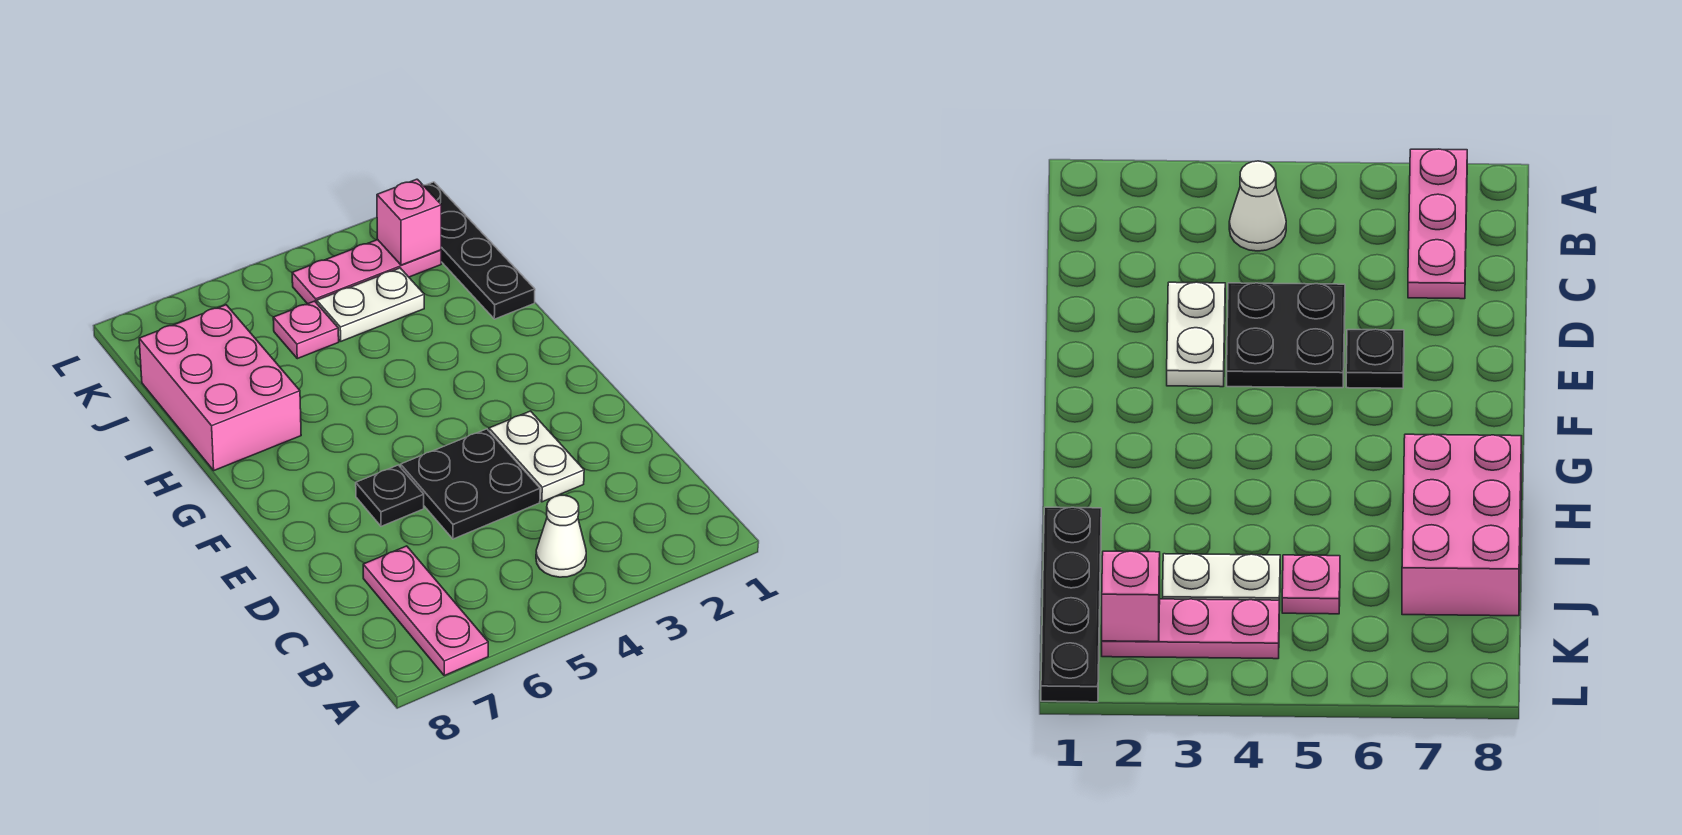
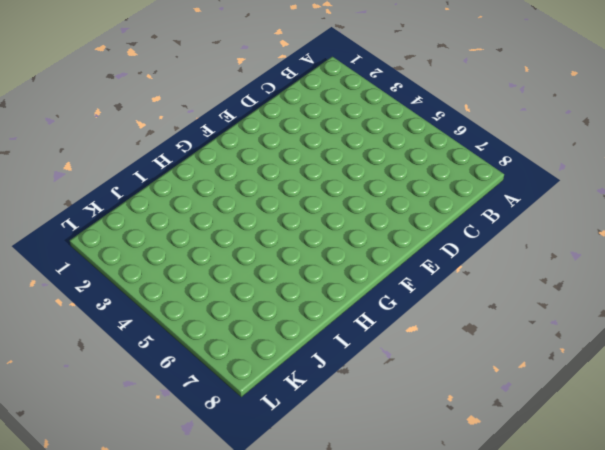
none -> pink 1x3 plate [363,546,488,676]
none -> white 1x1 cone [536,495,586,577]

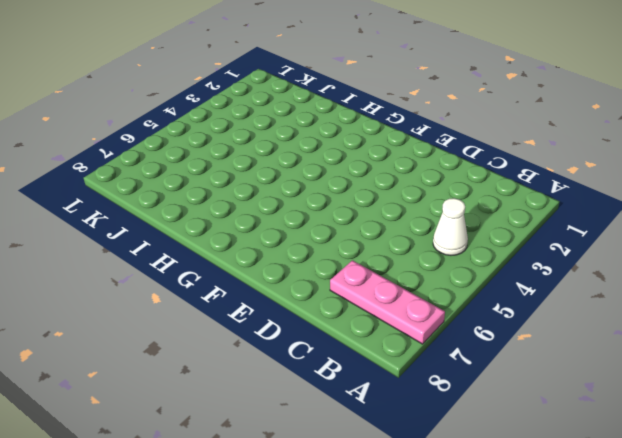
none -> white 1x2 plate [489,411,584,502]
none -> black 2x2 plate [401,429,540,539]

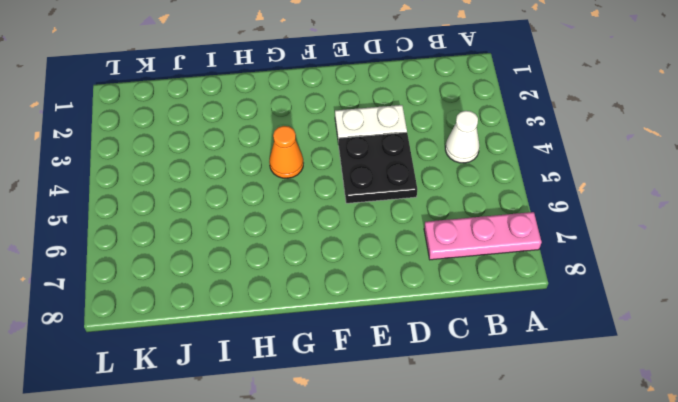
orange 1x1 cone [269,126,303,178] -> none
none -> black 1x1 plate [356,465,424,526]
none -> pink 2x3 brick [139,305,301,470]

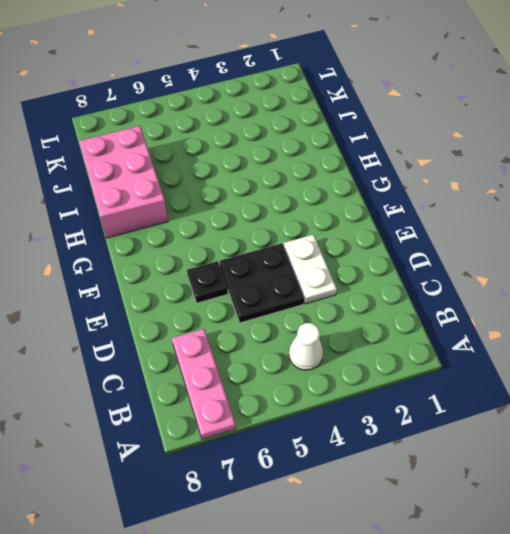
none -> black 1x4 plate [423,182,535,319]
none -> white 1x2 plate [317,268,424,341]

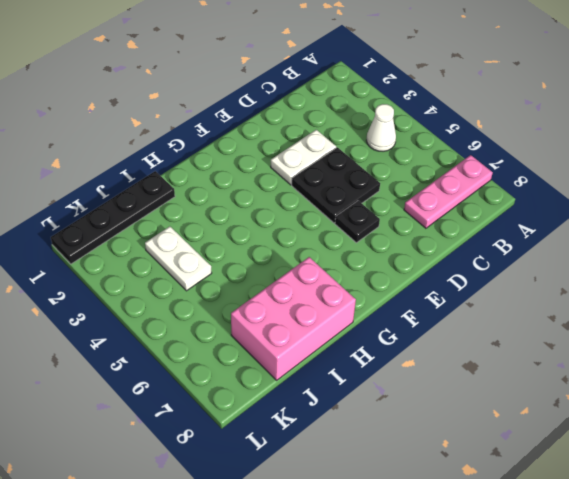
none -> pink 1x1 plate [273,301,339,359]
none -> pink 1x3 plate [292,240,441,304]

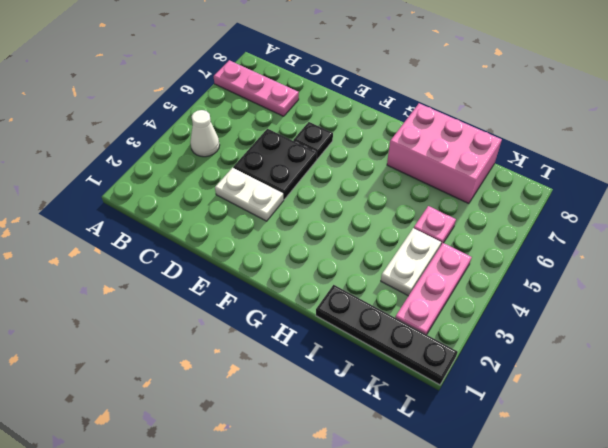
none -> pink 1x1 brick [377,179,441,265]

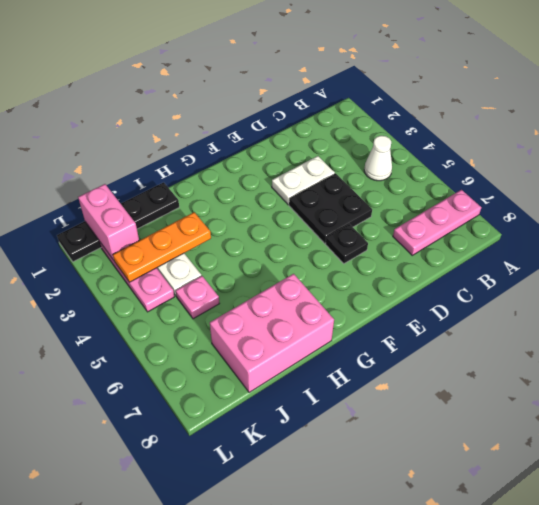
orange 1x3 plate [113,212,211,282] -> none
pink 1x2 brick [78,184,139,260] -> pink 1x1 brick [377,179,441,265]

